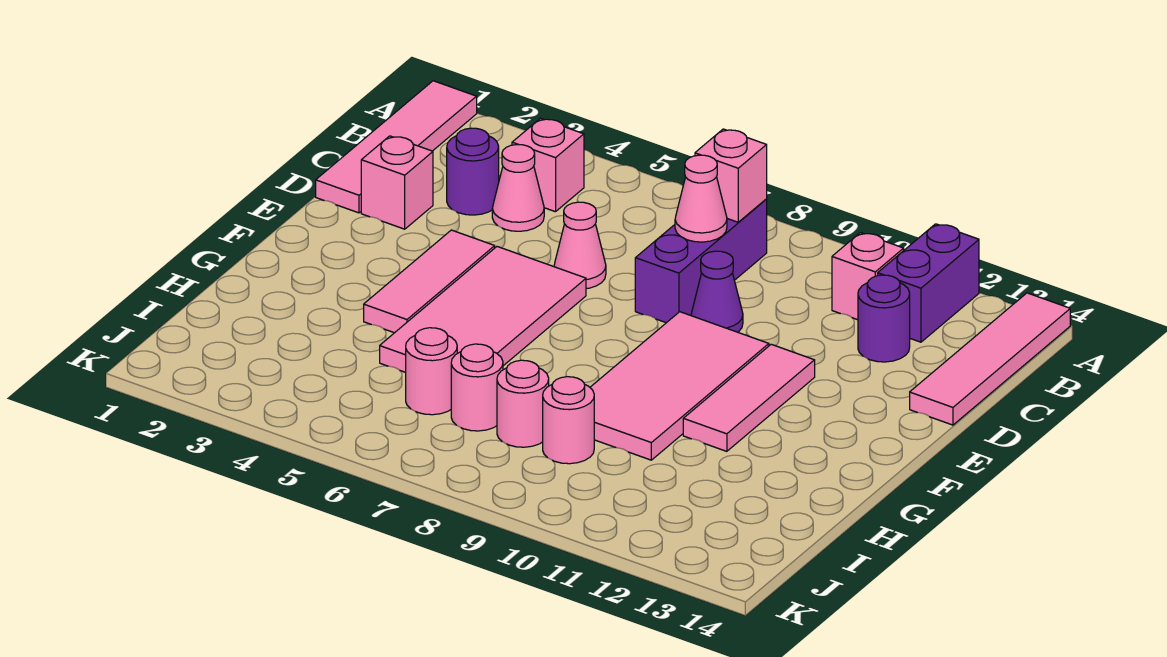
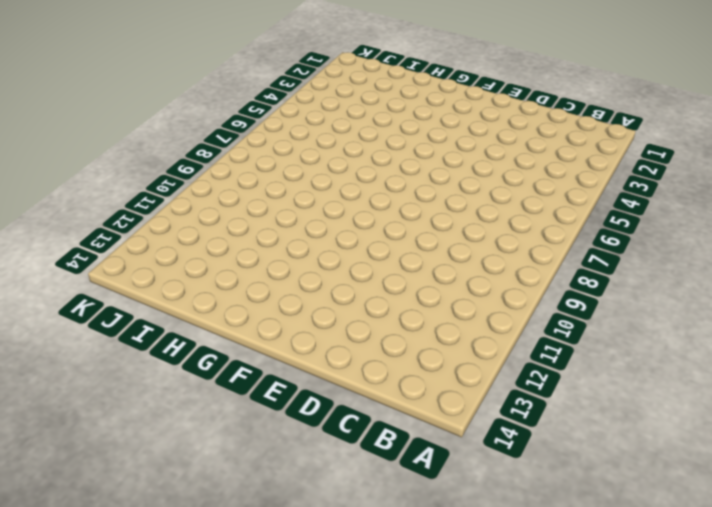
none -> pink 1x4 tile [316,81,477,213]
none -> purple 1x2 brick [878,224,979,342]
none -> pink 1x4 tile [910,293,1070,425]

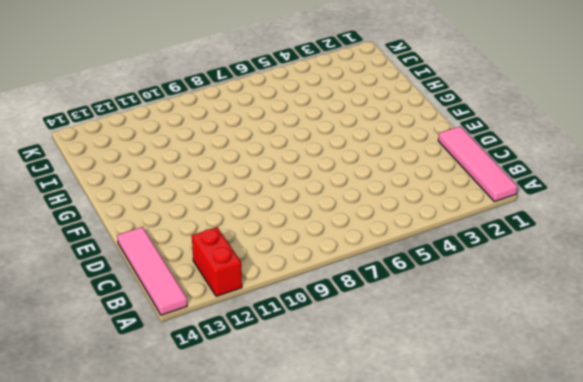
red 1x2 brick [192,227,242,296] -> purple 1x2 brick [878,224,979,342]
none -> pink 1x1 brick [512,118,584,212]
none -> purple 1x3 brick [635,199,767,323]
none -> pink 1x1 brick [832,233,904,320]

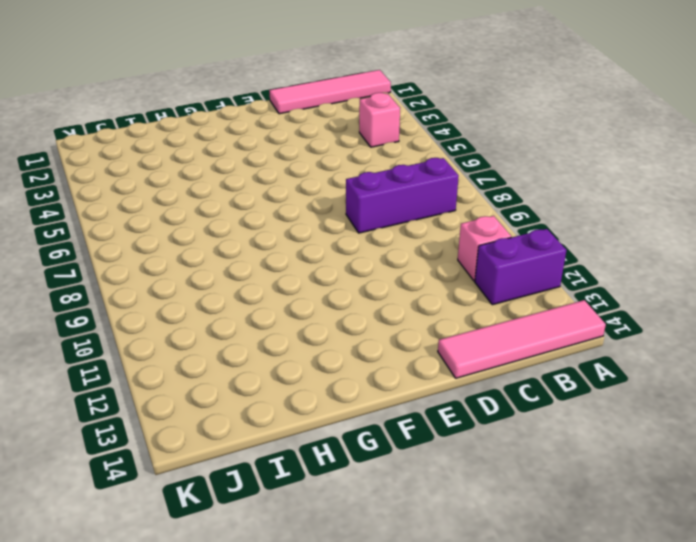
none -> purple 1x1 round brick [447,128,499,215]
none -> pink 1x1 cone [492,145,544,231]
none -> purple 1x1 round brick [858,275,910,362]

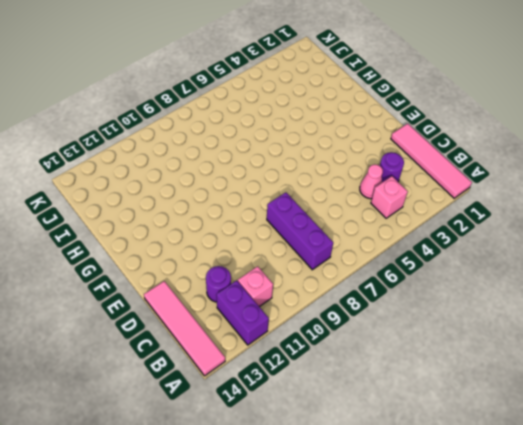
none -> pink 1x1 brick [361,136,433,229]
none -> pink 1x1 cone [554,202,606,289]
none -> purple 1x1 cone [691,251,743,332]

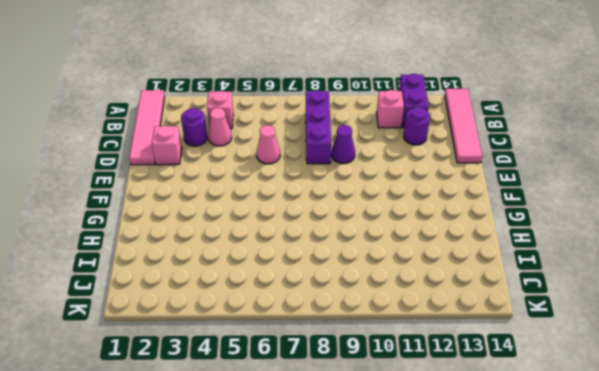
none -> pink 1x3 tile [364,230,495,333]
none -> pink 2x4 tile [380,247,586,372]
none -> pink 2x4 tile [590,312,769,460]

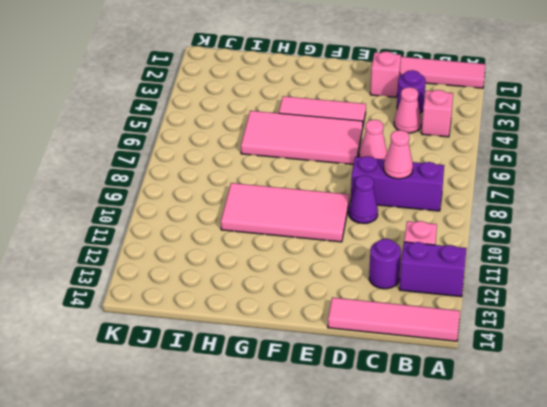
none -> pink 1x3 tile [683,344,815,451]
none -> pink 1x1 round brick [406,328,457,415]
none -> pink 1x1 round brick [451,344,503,431]

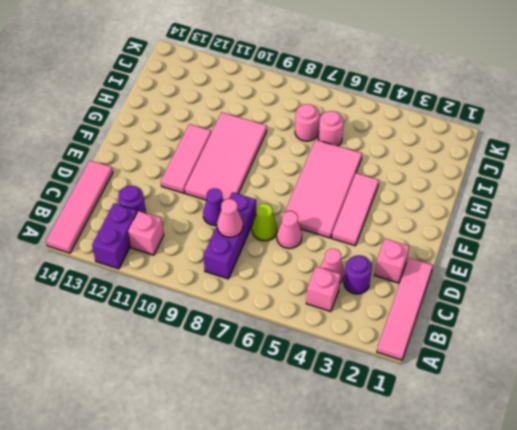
lime 1x1 cone [252,204,277,241] -> none
none -> pink 1x1 round brick [497,360,549,447]
none -> pink 1x1 round brick [543,377,594,464]
none -> pink 1x1 brick [695,129,767,222]

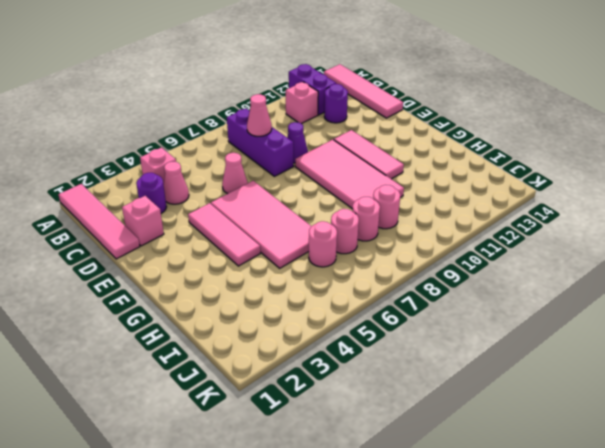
none -> pink 1x1 brick [695,129,767,222]

